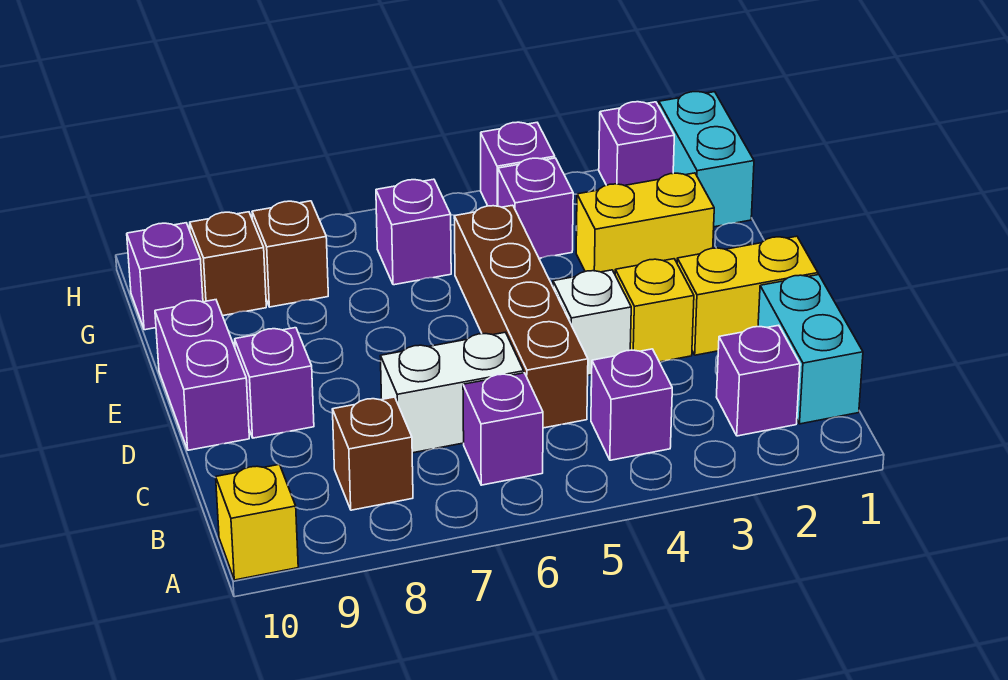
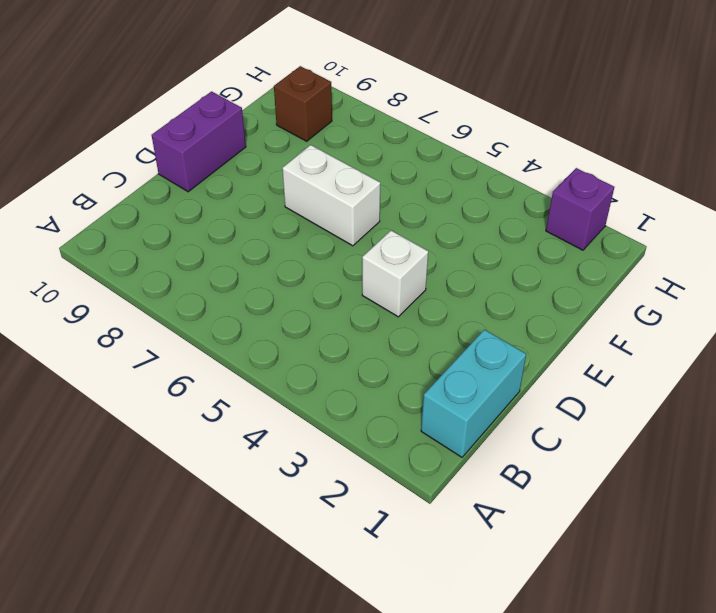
white 1x2 brick [282,145,380,246] -> white 1x2 brick moved to [380,332,524,453]
none -> yellow 1x1 brick [216,464,298,580]
none -> purple 1x1 brick [717,325,800,436]
none -> purple 1x1 brick [591,349,672,460]

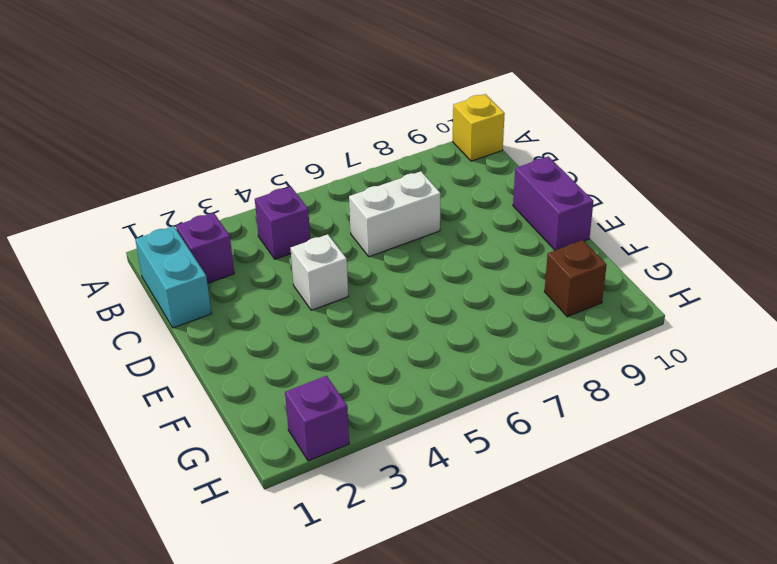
none -> purple 1x1 brick [463,373,543,485]
none -> brown 1x1 brick [332,397,413,510]
none -> brown 1x4 brick [454,205,588,428]

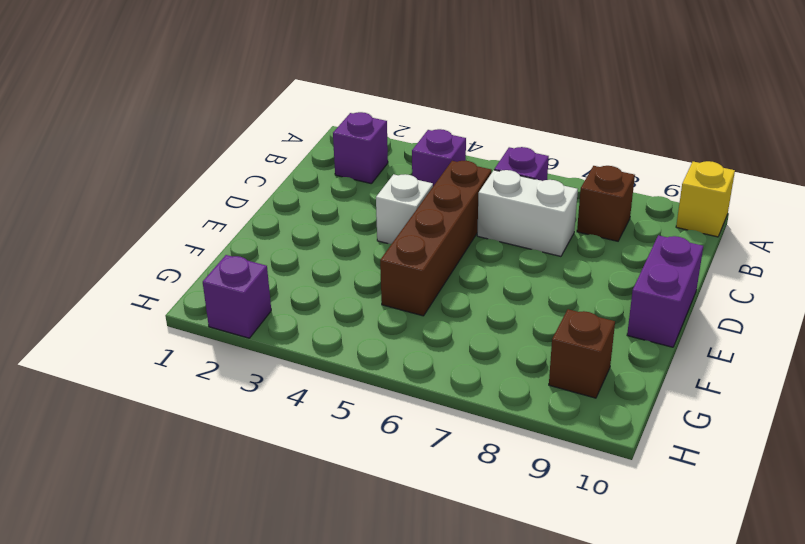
none -> cyan 1x2 brick [758,275,863,424]
none -> yellow 1x2 brick [677,236,818,355]
none -> yellow 1x1 brick [615,259,694,362]

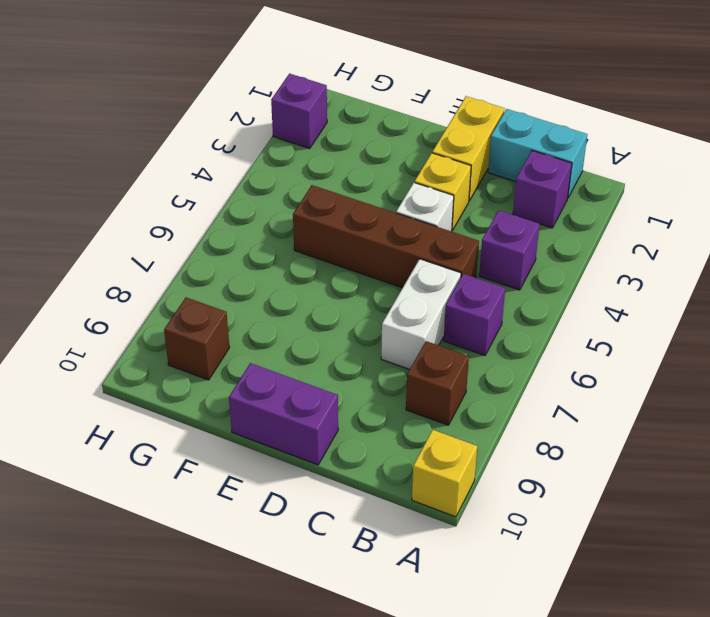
none -> purple 1x1 brick [235,328,314,438]
none -> yellow 1x2 brick [576,173,714,274]
none -> cyan 1x2 brick [659,92,754,227]

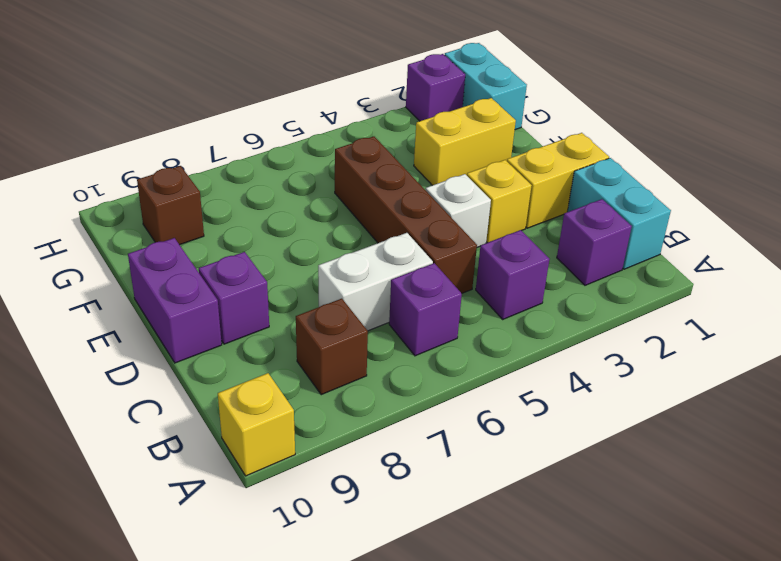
none -> purple 1x1 brick [498,158,573,258]
none -> purple 1x1 brick [376,179,451,285]
none -> brown 1x1 brick [252,201,328,307]

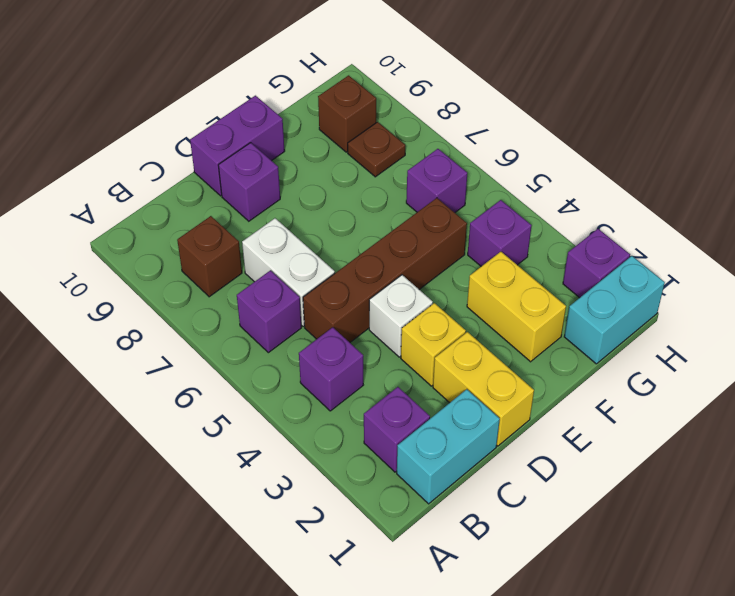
brown 1x1 plate [348,122,405,177] -> brown 1x1 brick [252,201,328,307]
none -> yellow 1x1 brick [216,464,298,580]
none -> purple 1x1 brick [127,223,203,330]
none -> purple 1x1 brick [481,122,555,206]

